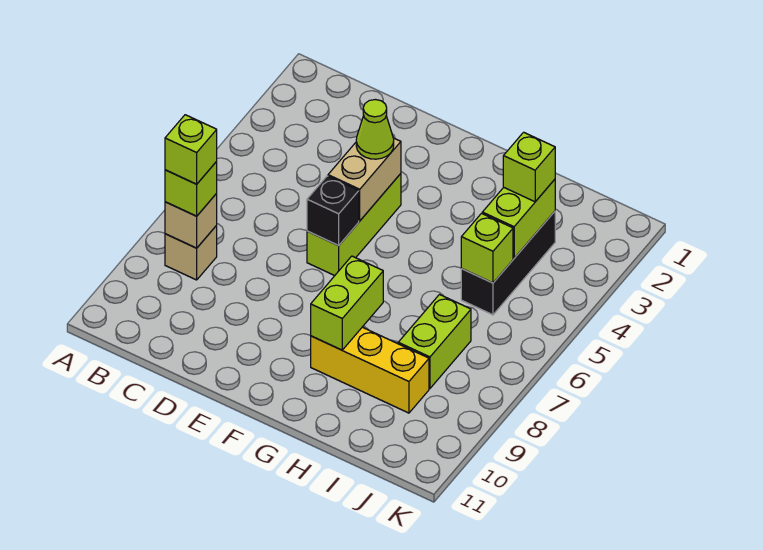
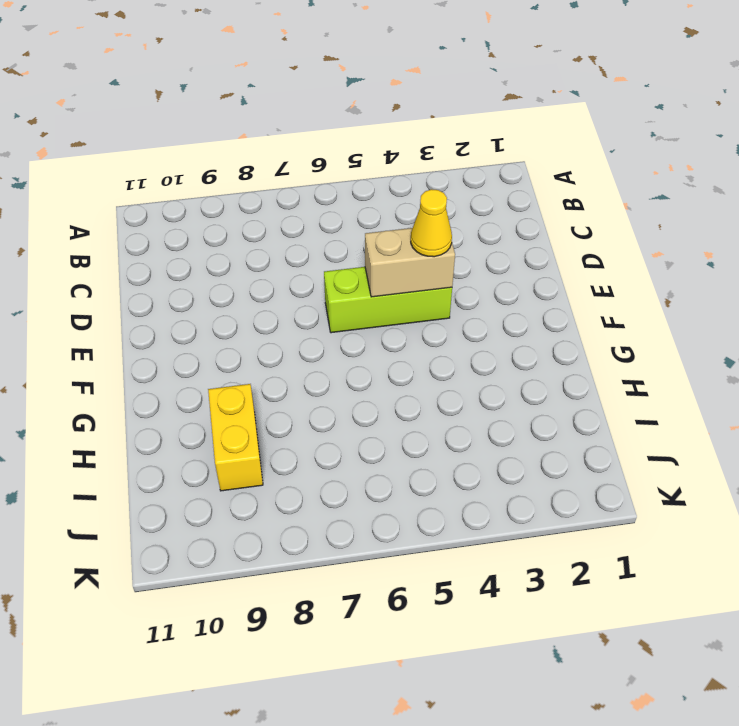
yellow 1x1 cone [411,189,452,257] -> lime 1x1 cone [356,100,394,159]
yellow 1x2 brick [208,384,263,491] -> yellow 1x3 brick [311,327,429,413]
none -> tan 1x1 brick [165,226,217,280]
none -> black 1x3 brick [461,211,555,315]
none -> lime 1x2 brick [398,295,471,388]

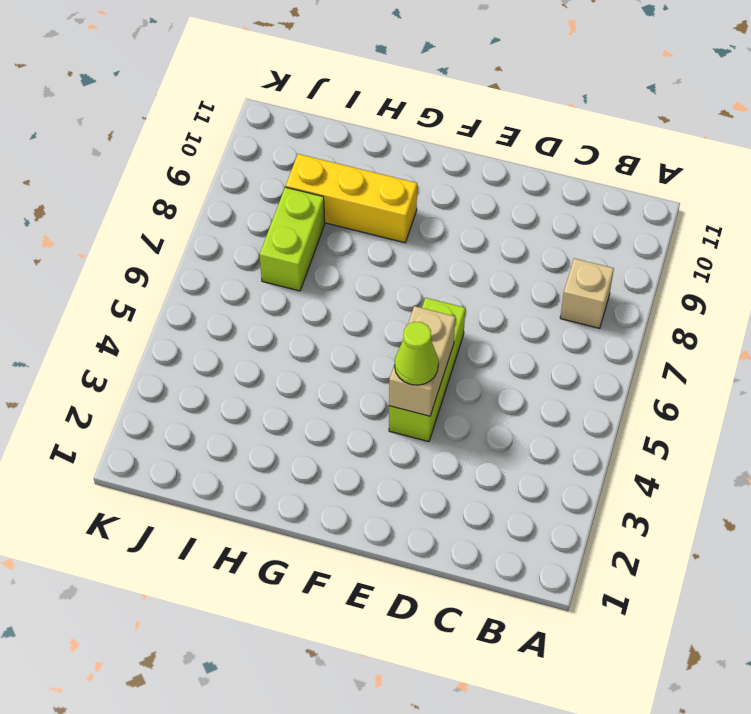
none -> black 1x3 brick [461,211,555,315]
none -> tan 1x1 brick [165,194,217,248]
none -> black 1x1 brick [307,176,359,245]

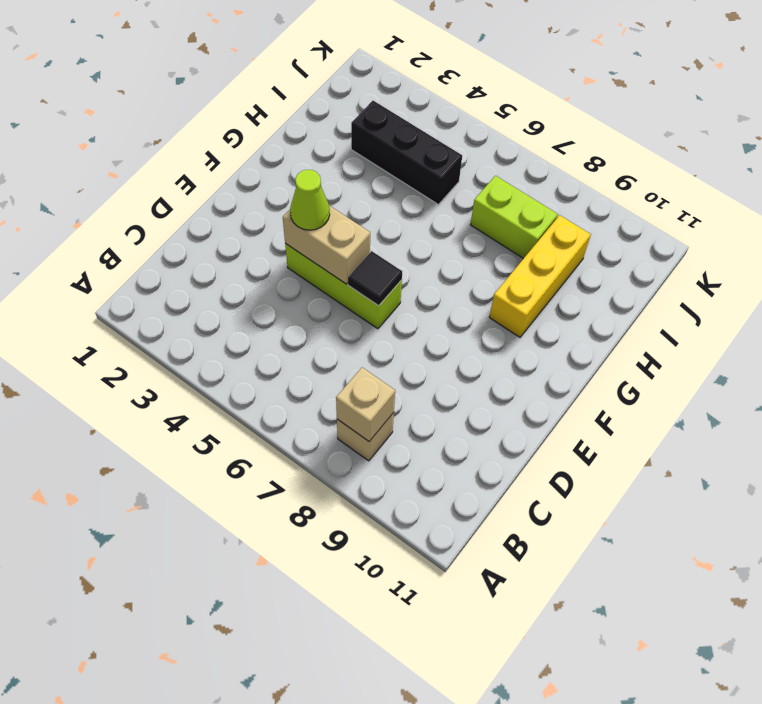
black 1x1 tile [348,251,402,306] -> black 1x1 brick [307,176,359,245]
none -> lime 1x2 brick [311,256,383,350]
none -> lime 1x2 brick [482,179,555,258]
none -> lime 1x1 brick [461,213,513,283]

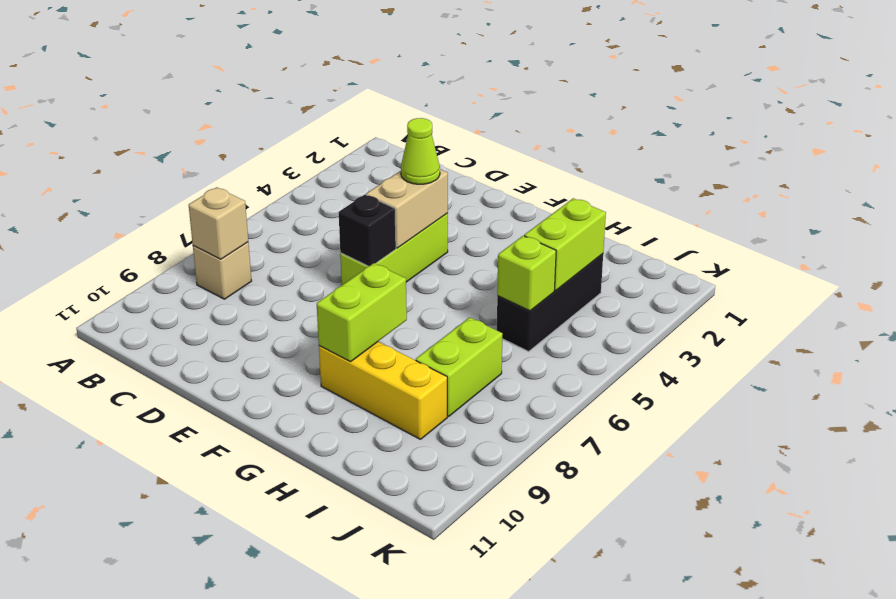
none -> lime 1x1 brick [165,162,217,216]
none -> lime 1x1 brick [503,132,555,202]
none -> lime 1x1 brick [165,115,217,184]

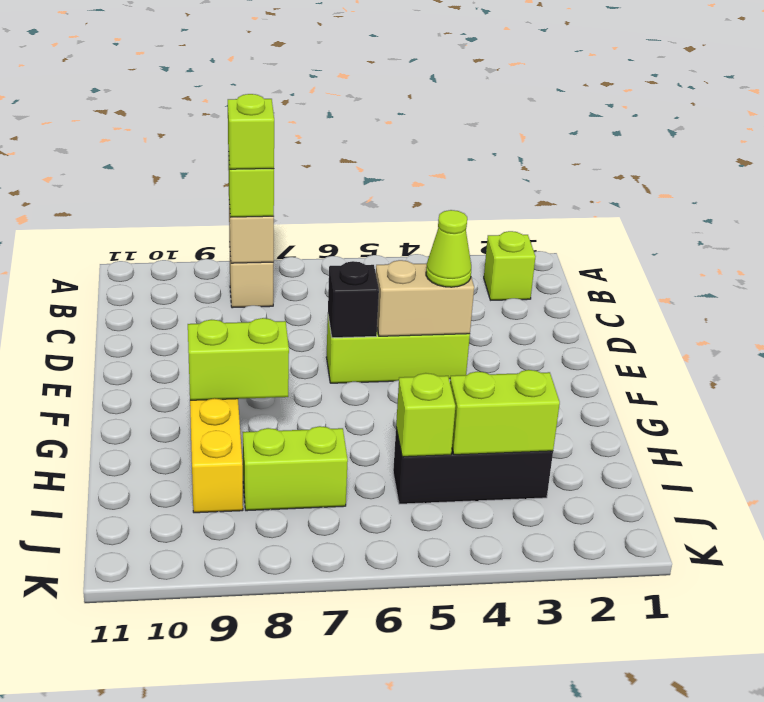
lime 1x1 brick [484,231,536,300] -> lime 1x1 brick moved to [503,132,555,202]

